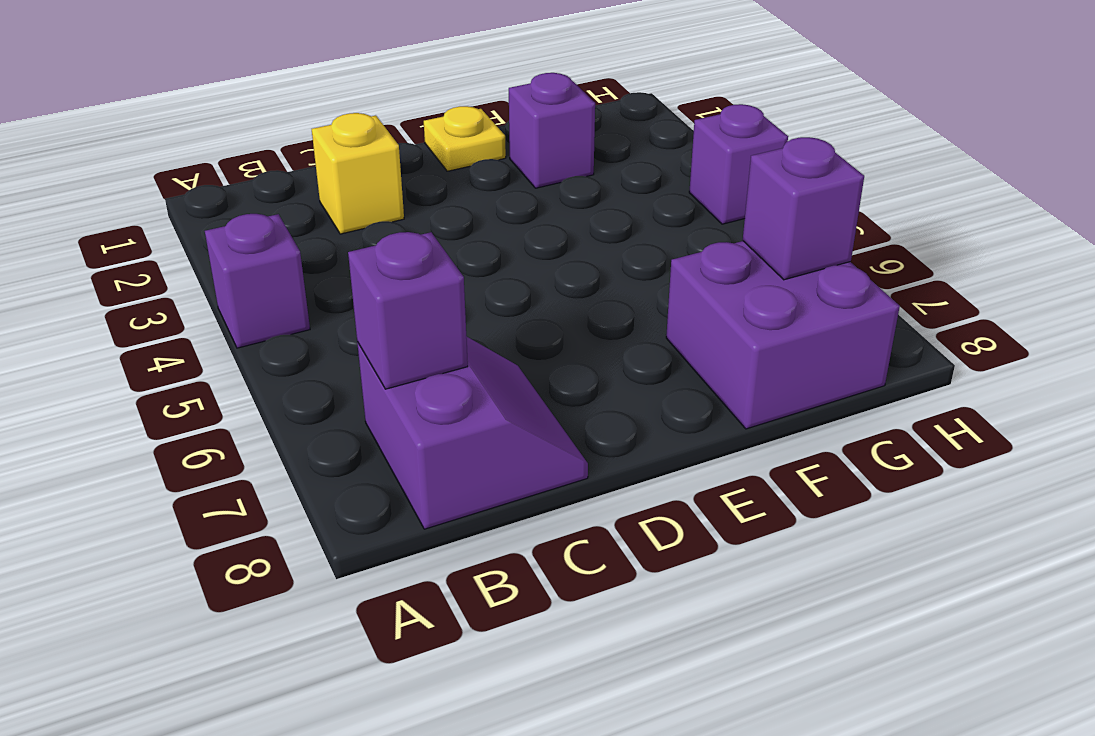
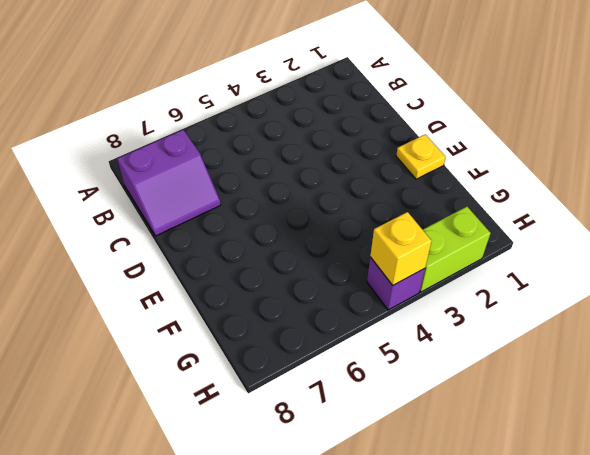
lime 1x2 brick [420,207,491,292] -> none
yellow 1x1 brick [370,212,432,285] -> yellow 1x1 brick moved to [312,113,404,234]
none -> purple 1x1 brick [205,214,310,348]
none -> purple 1x1 brick [509,73,595,188]

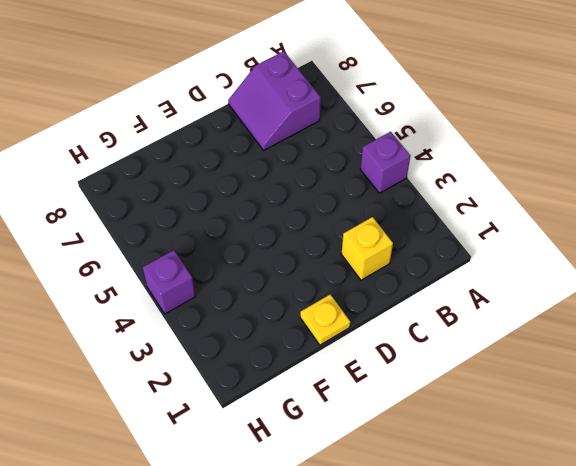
none -> purple 1x1 brick [509,73,595,188]
none -> purple 2x2 brick [666,241,900,429]

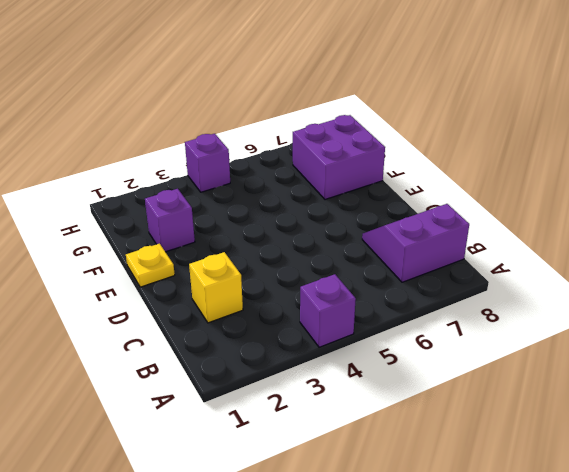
none -> purple 1x1 brick [348,232,468,389]
none -> purple 1x1 brick [743,137,864,280]

